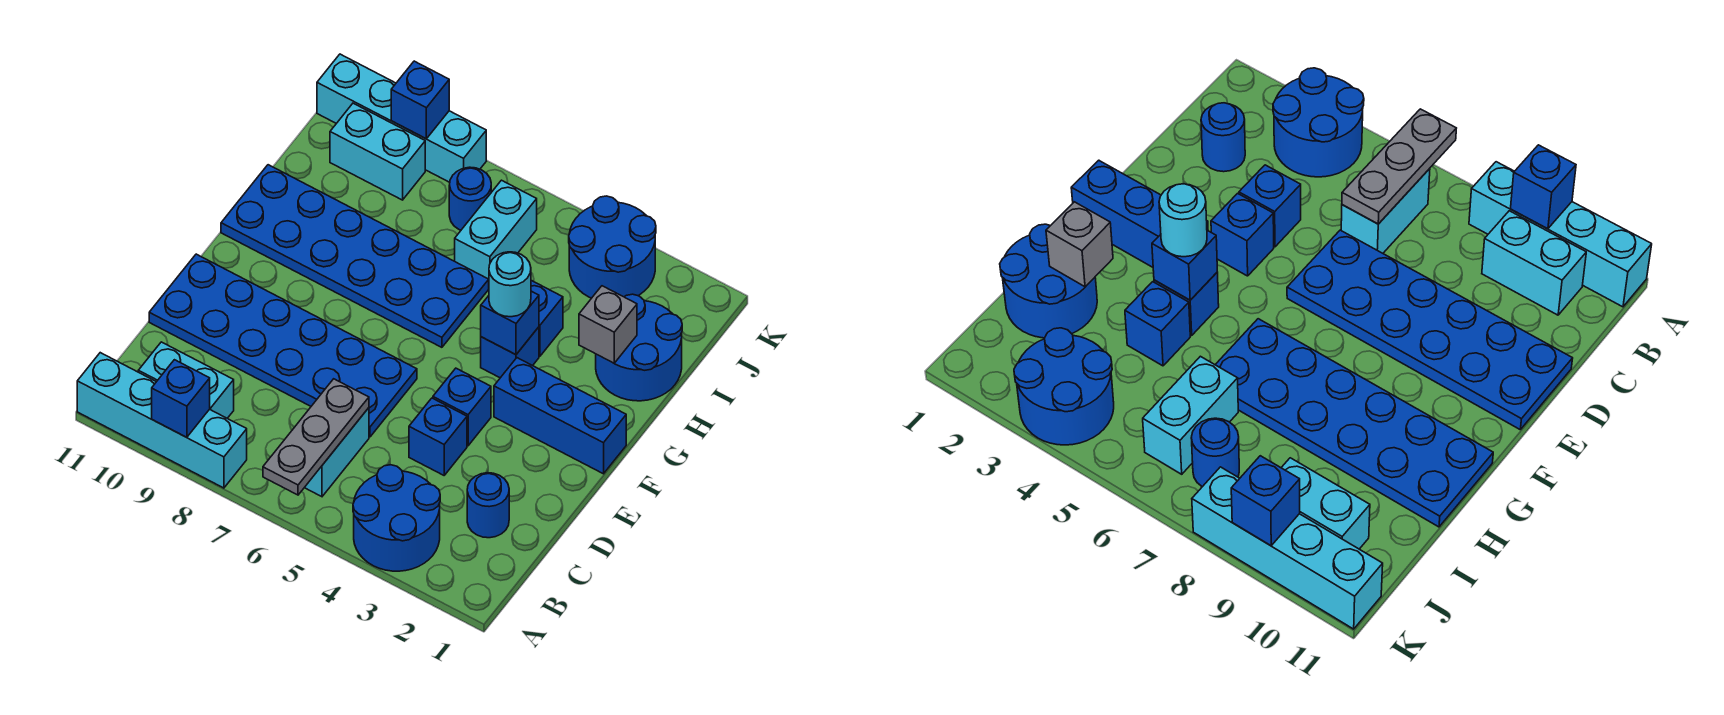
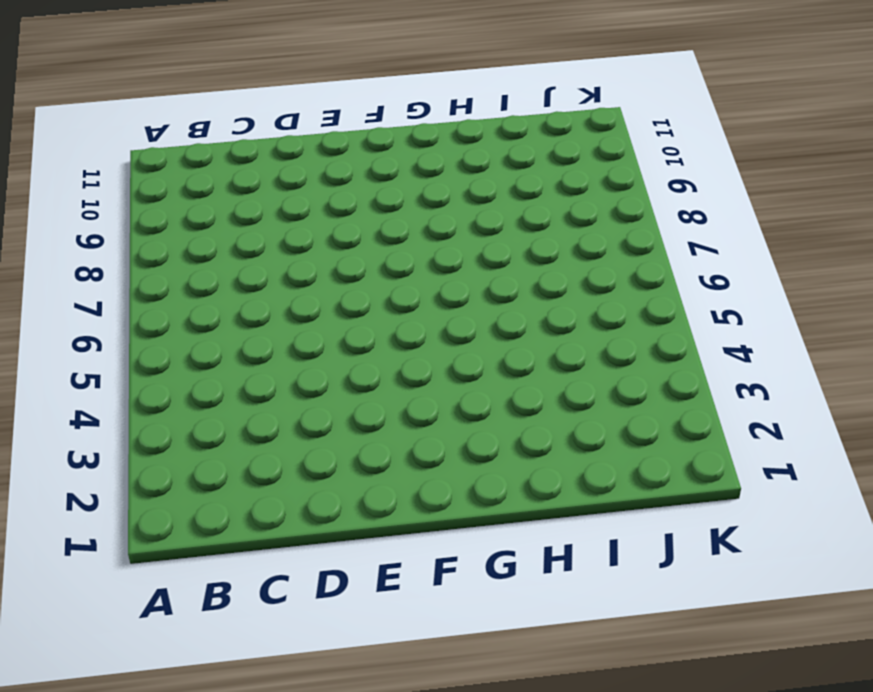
none -> blue 2x2 round brick [353,465,440,571]
none -> cyan 1x4 brick [77,353,247,488]
none -> cyan 1x2 brick [304,408,369,497]

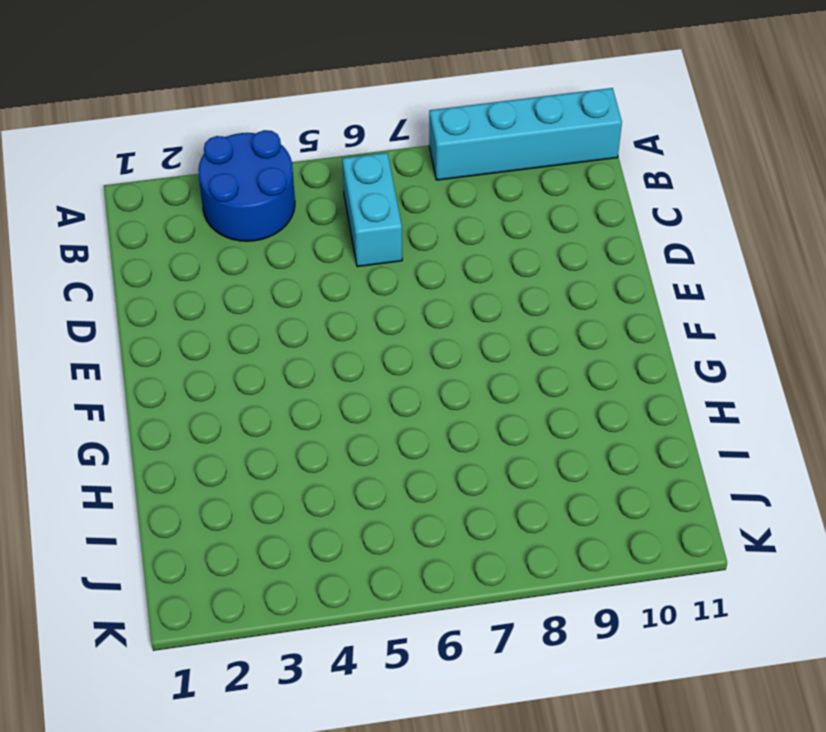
none -> cyan 1x2 brick [138,342,234,418]
none -> blue 1x1 round brick [467,473,509,538]
none -> blue 1x1 brick [409,398,467,475]

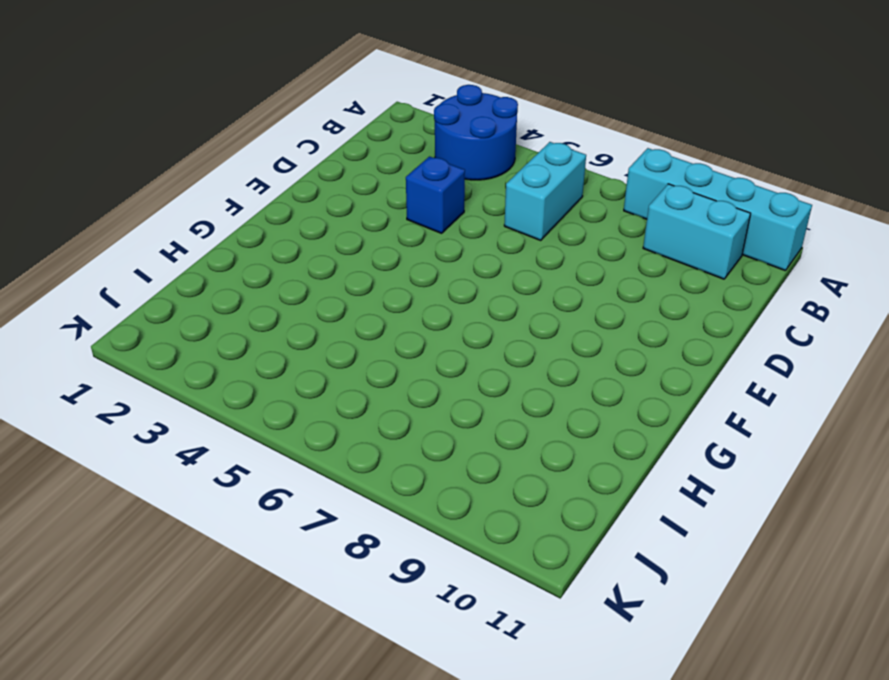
none -> blue 1x1 round brick [467,473,509,538]
none -> blue 2x6 plate [149,254,417,437]
none -> blue 1x1 brick [433,368,491,446]

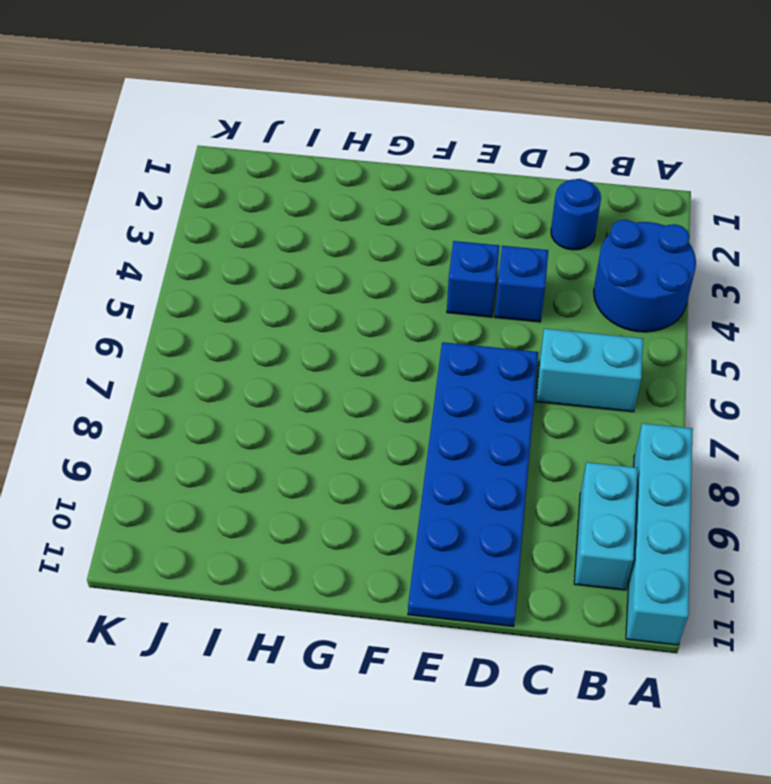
none -> blue 1x3 brick [494,358,626,474]
none -> blue 1x1 brick [481,327,539,378]
none -> blue 2x6 plate [221,165,489,347]

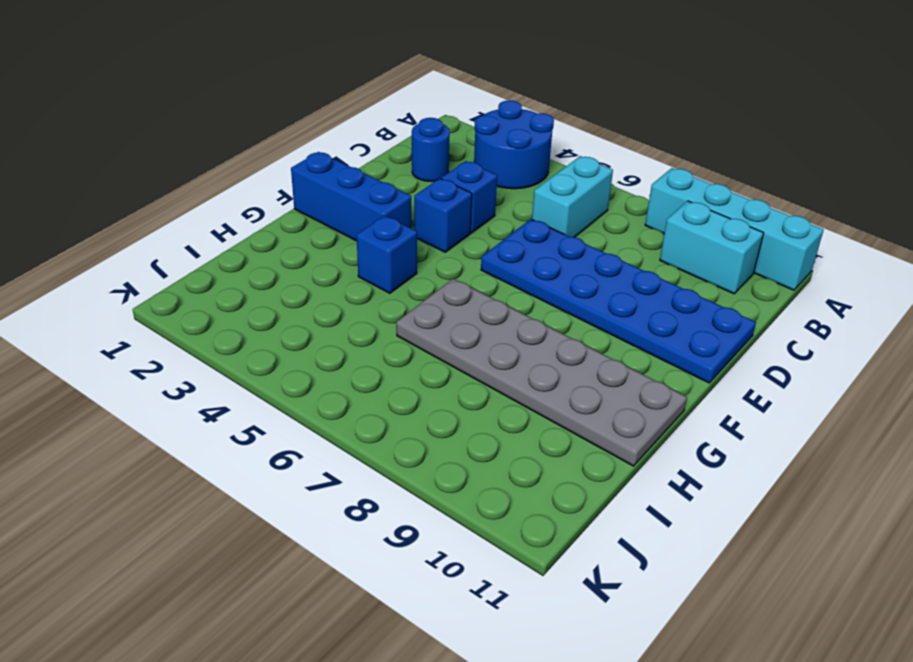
grey 2x6 plate [396,279,687,466] -> blue 2x6 plate [221,165,489,347]
none -> blue 2x2 round brick [596,294,682,401]
none -> blue 1x1 brick [531,280,563,356]
none -> cyan 1x2 brick [455,180,537,279]

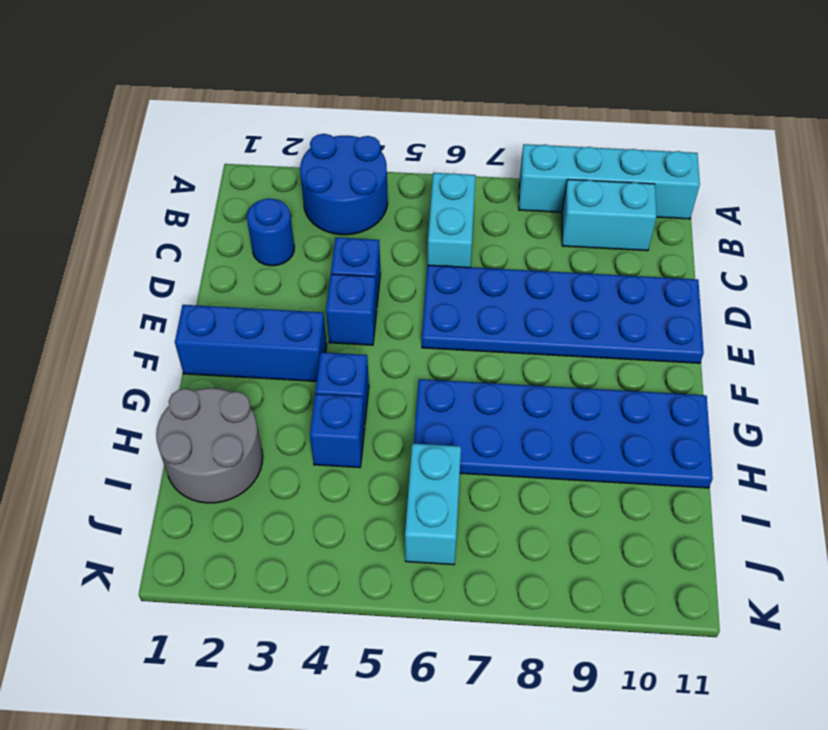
grey 2x2 round brick [156,388,263,503] -> blue 2x2 round brick [596,294,682,401]
none -> blue 2x2 round brick [569,196,656,298]
none -> blue 1x1 round brick [449,167,491,230]
none -> cyan 1x2 brick [330,103,425,200]

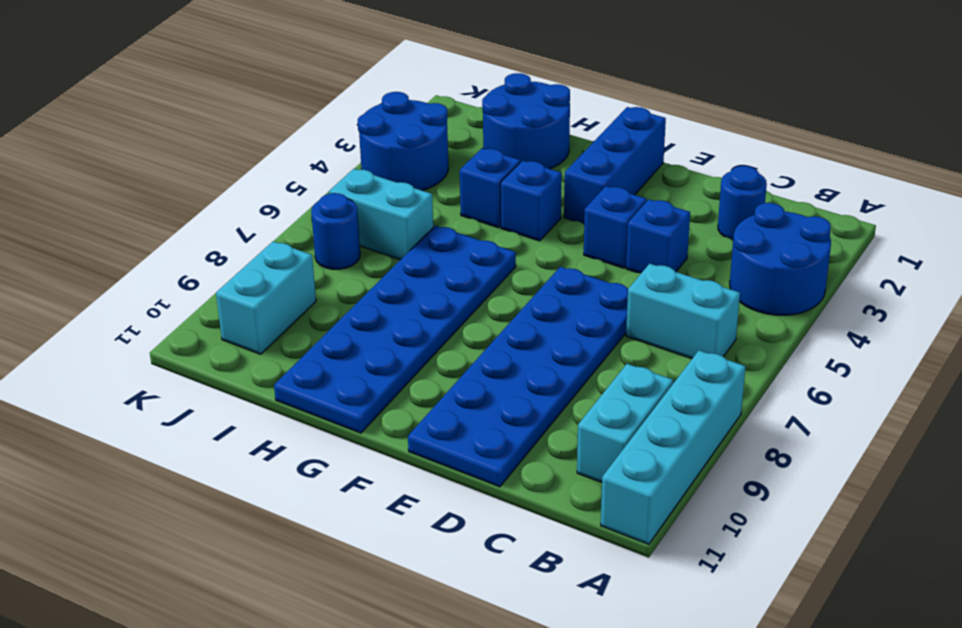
none -> cyan 1x4 brick [317,54,486,182]
none -> grey 1x3 plate [263,379,369,495]
none -> blue 1x1 brick [152,360,210,437]

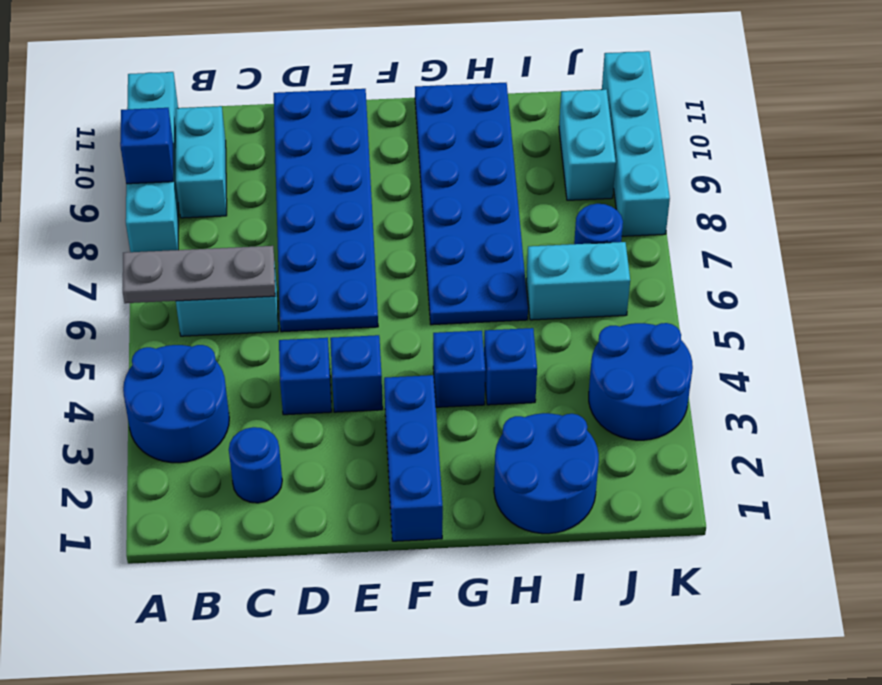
none -> blue 1x1 brick [481,291,539,355]
none -> grey 1x1 brick [579,286,637,363]
none -> blue 1x1 brick [391,61,449,139]

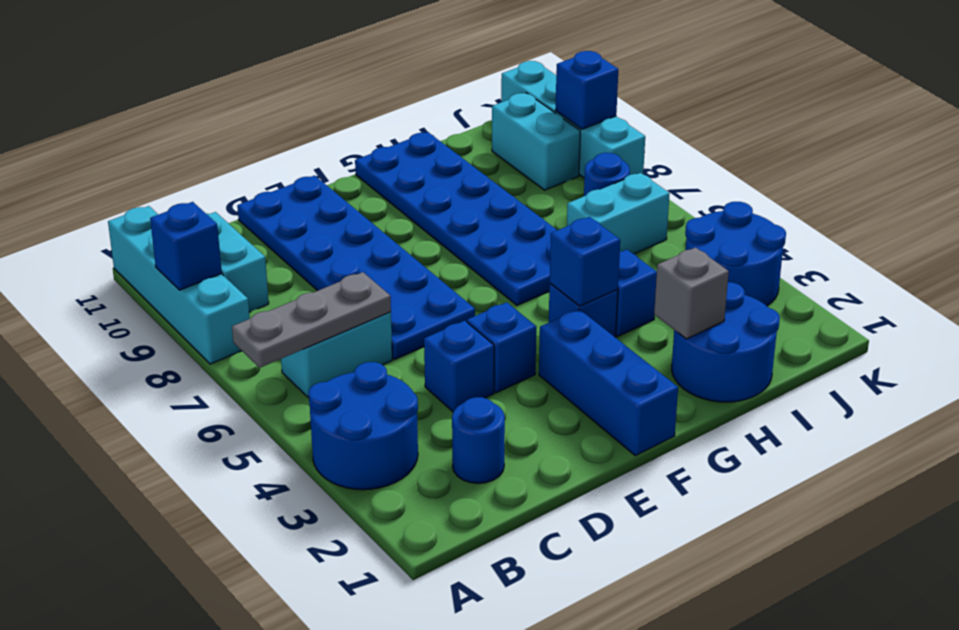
none -> cyan 1x1 round brick [489,252,531,317]

